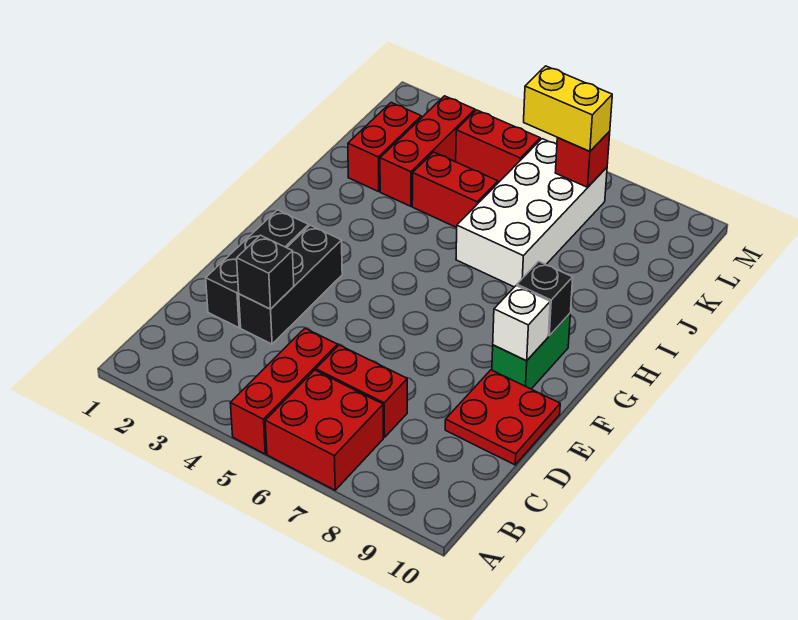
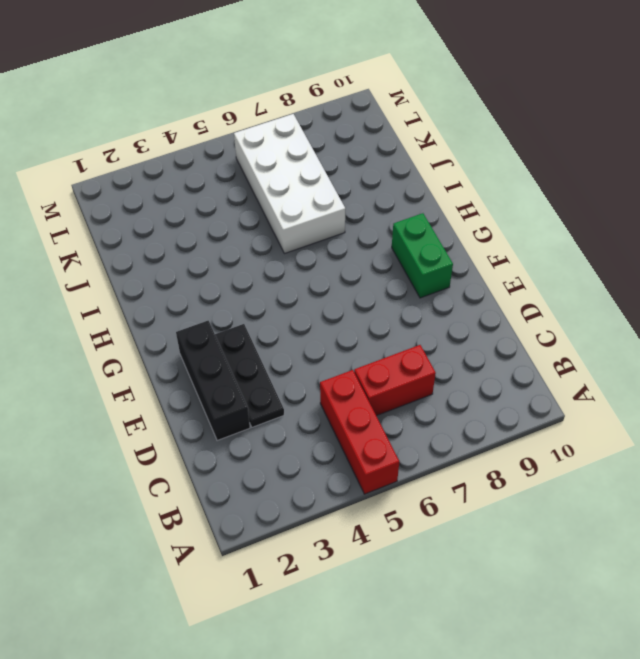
black 1x3 plate [215,324,284,427] -> black 1x3 brick [239,225,342,344]
none -> red 2x2 brick [265,370,383,490]
none -> red 2x2 plate [445,370,560,465]
none -> red 1x2 brick [348,103,421,192]

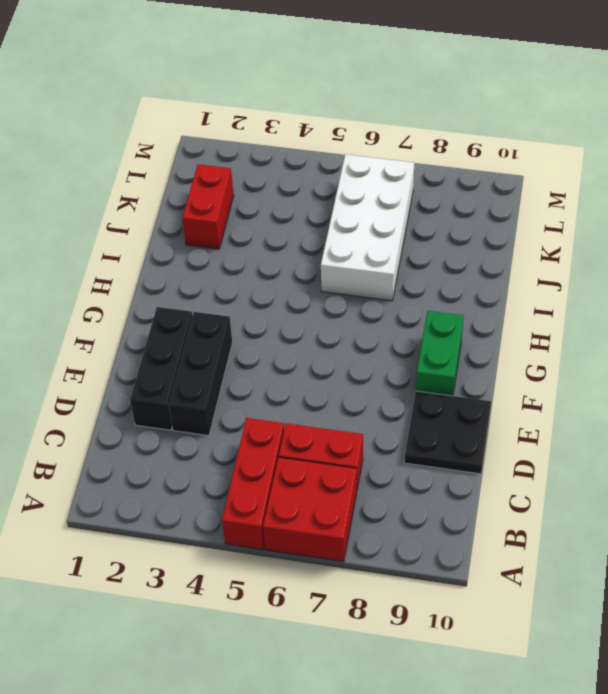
black 2x2 plate [404,391,491,474] -> red 2x2 plate [445,370,560,465]
none -> red 1x3 brick [380,96,475,206]
none -> red 1x2 brick [412,152,498,228]
none -> red 1x2 brick [456,110,540,183]

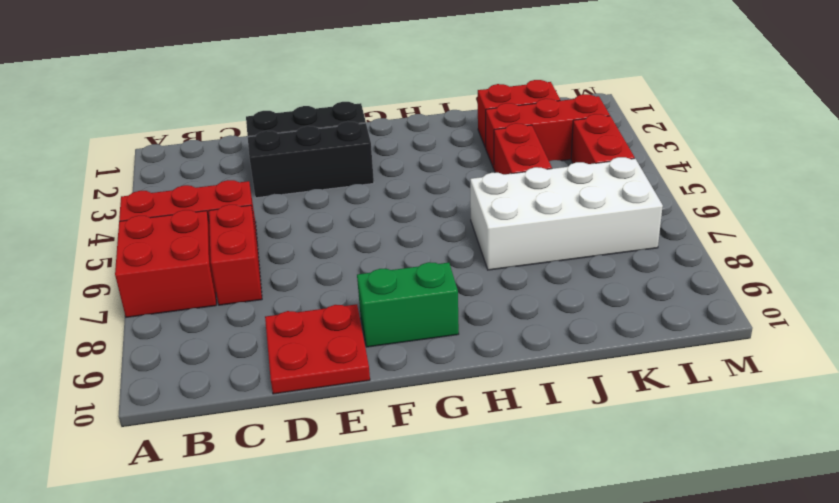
none -> black 1x1 brick [237,235,294,309]
none -> white 1x1 brick [493,286,550,361]
none -> black 1x1 brick [517,261,573,336]

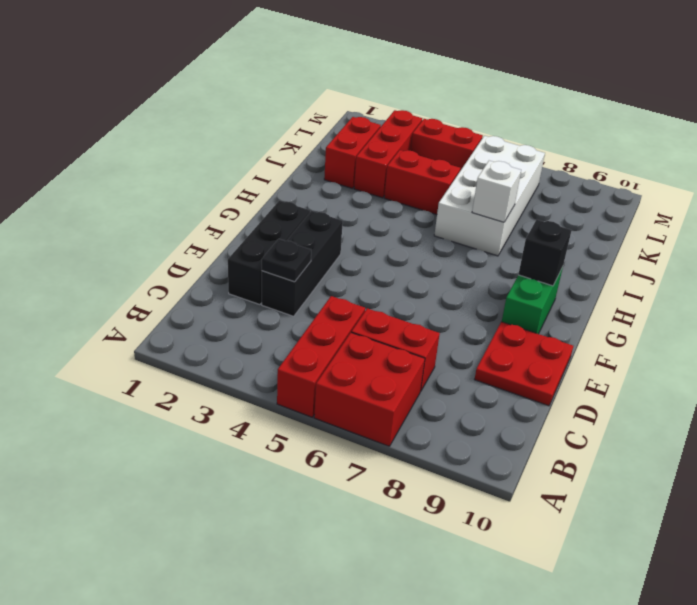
black 1x1 plate [262,239,311,282] -> black 1x1 brick [237,235,294,309]
white 1x1 brick [472,161,521,222] -> white 1x1 brick moved to [493,286,550,361]
none -> red 1x1 brick [555,131,610,187]
none -> yellow 1x2 brick [524,66,612,151]

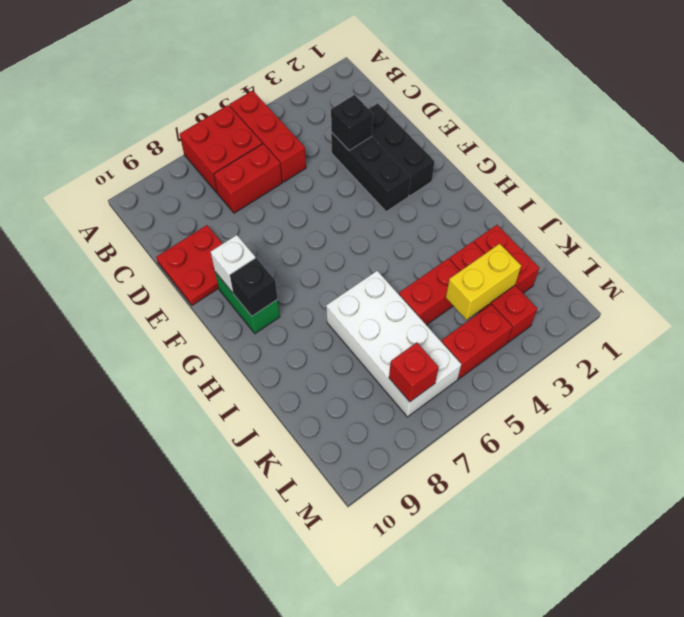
yellow 1x2 brick [446,244,521,320] -> yellow 1x2 brick moved to [524,66,612,151]

